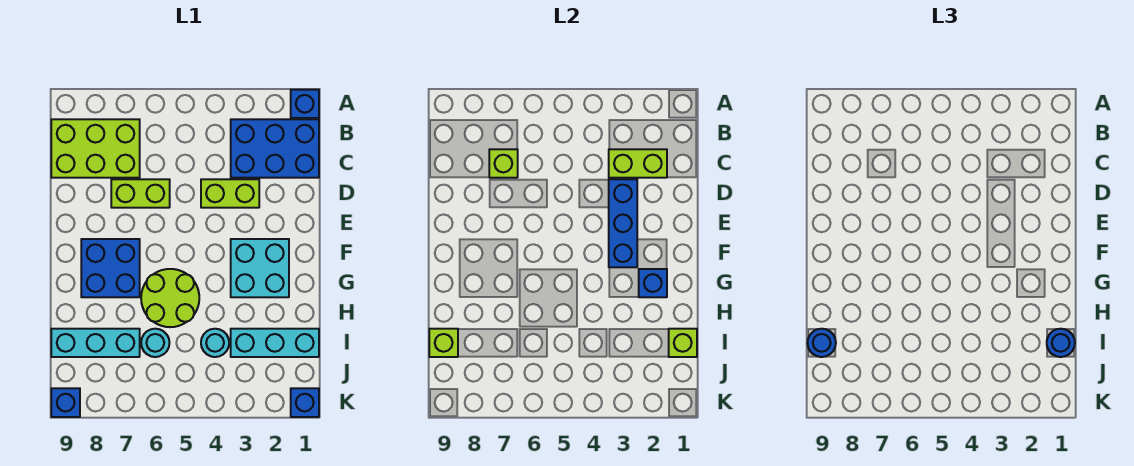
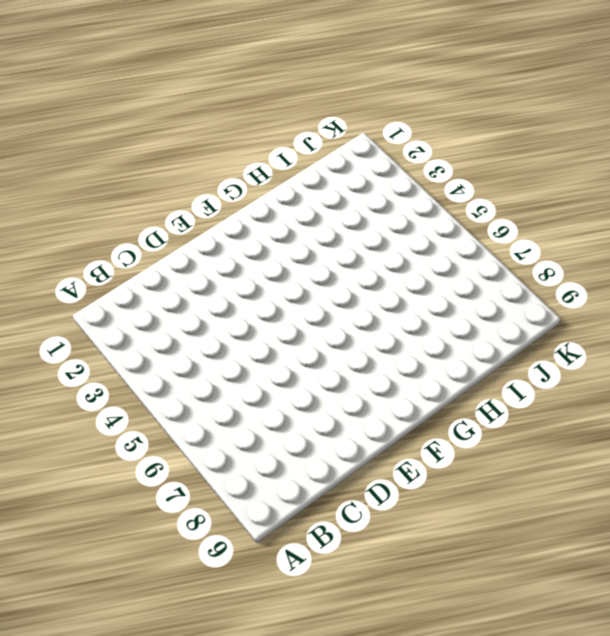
none -> blue 1x1 brick [291,90,319,118]
none -> blue 2x3 brick [231,119,319,178]
none -> lime 2x3 brick [51,119,140,178]

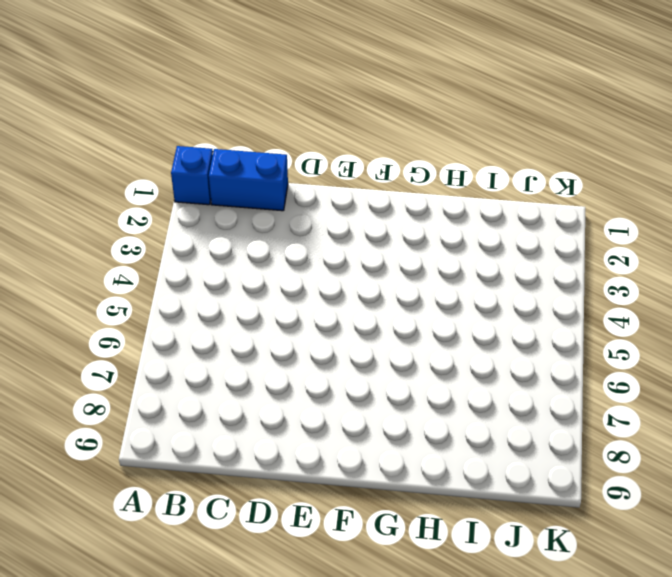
blue 1x2 brick [209,149,288,211] -> blue 2x3 brick [231,119,319,178]
none -> lime 2x3 brick [51,119,140,178]
none -> lime 1x2 brick [201,179,259,208]
none -> lime 1x2 brick [111,179,170,208]

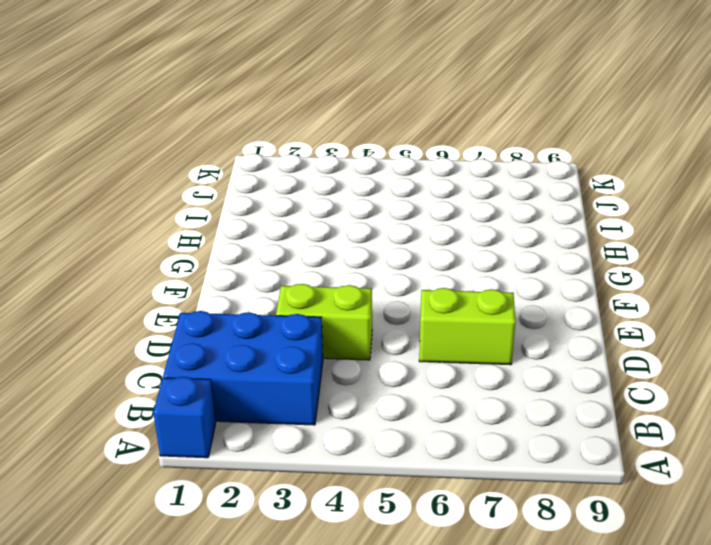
none -> lime 2x3 brick [51,119,140,178]
none -> cyan 2x2 brick [231,239,289,297]
none -> blue 2x2 brick [81,239,140,297]

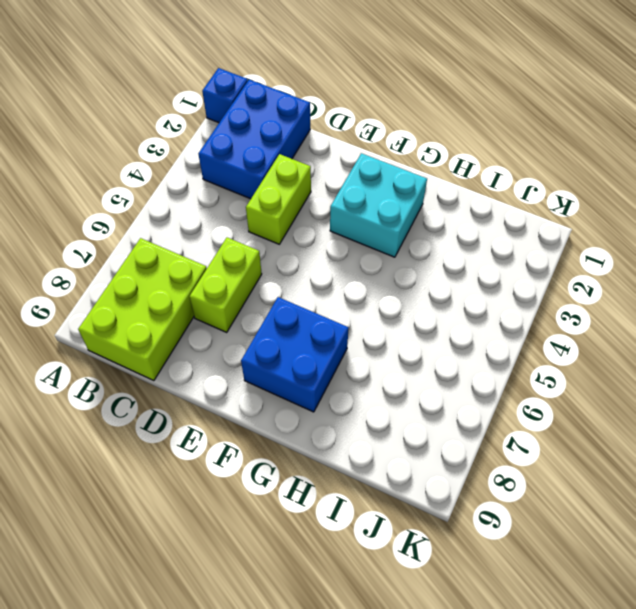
none -> lime 2x2 round brick [141,269,199,327]
none -> cyan 1x3 brick [231,329,319,357]
none -> cyan 1x1 round brick [201,329,229,357]

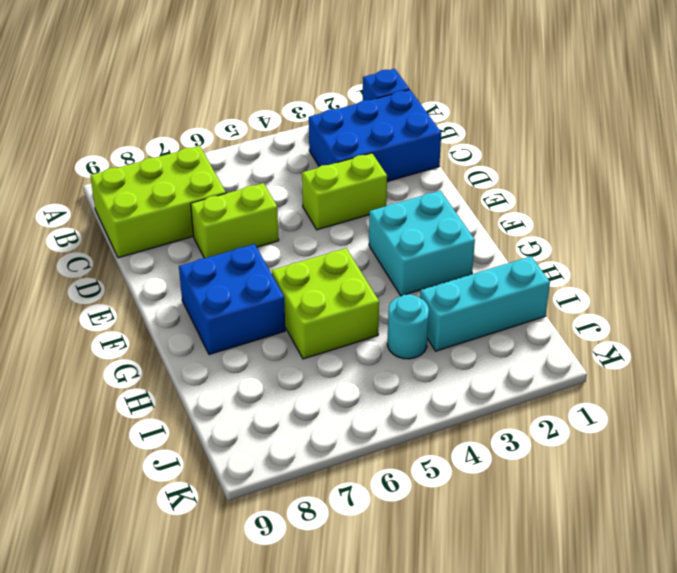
lime 2x2 brick [272,248,379,359] -> lime 2x2 round brick [141,269,199,327]
none -> cyan 1x1 round brick [141,329,169,357]
none -> cyan 1x3 brick [51,329,140,357]
none -> blue 1x1 brick [291,388,319,417]

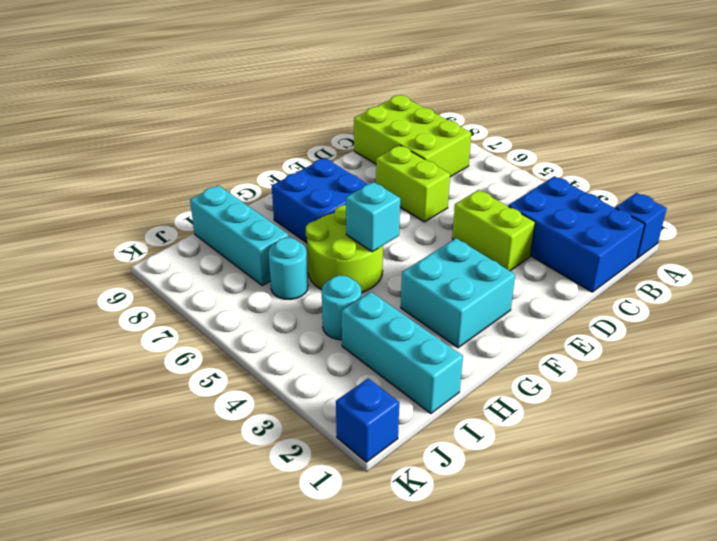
cyan 1x1 brick [346,182,400,252] -> none
none -> blue 1x1 brick [51,388,80,417]
none -> lime 1x2 brick [609,149,667,178]
none -> lime 1x1 brick [489,149,518,178]

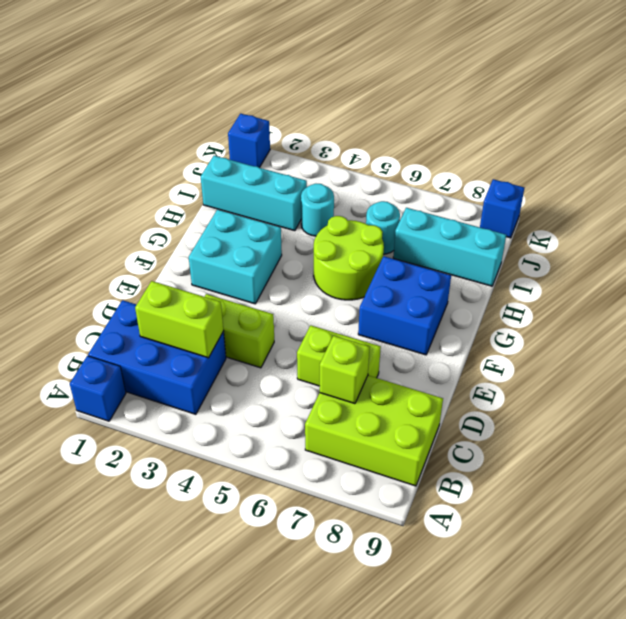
none -> blue 1x3 brick [609,179,637,267]
none -> blue 1x1 brick [639,269,667,297]
none -> lime 1x1 brick [669,329,697,357]

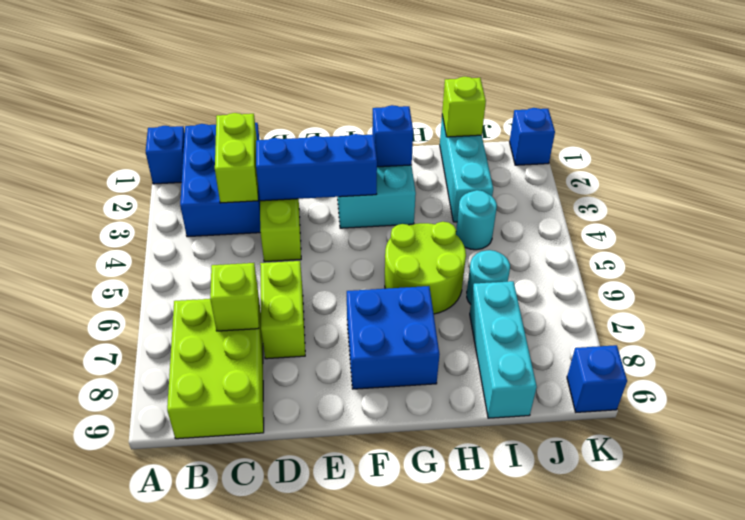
none -> lime 1x1 brick [429,329,458,357]
none -> blue 1x1 round brick [1047,329,1075,357]
none -> blue 1x1 round brick [808,329,836,357]

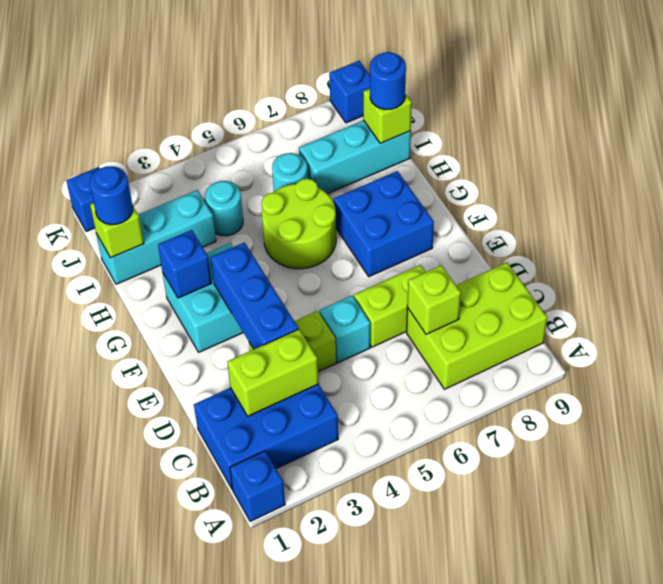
cyan 1x1 brick [319,296,370,363] -> none

